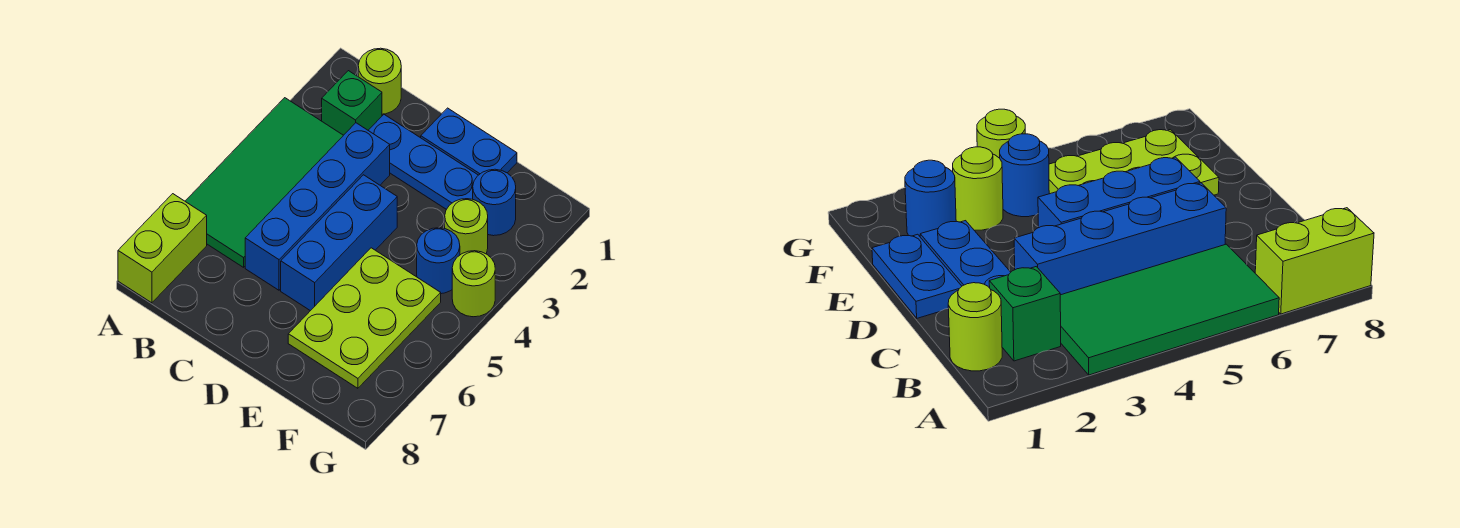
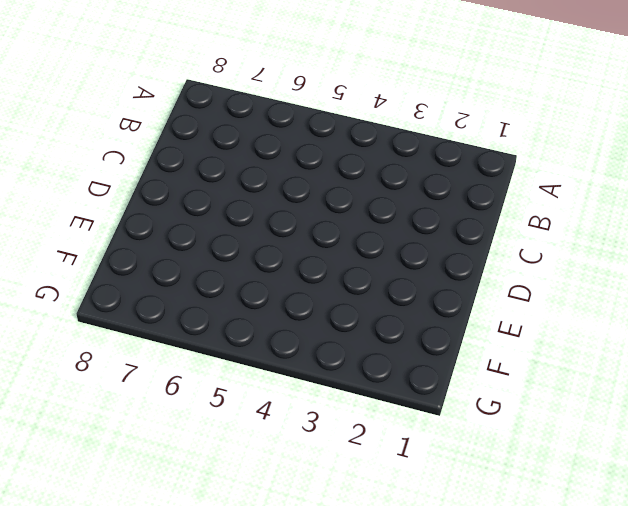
none -> green 2x4 tile [185,98,343,267]
none -> lime 1x2 brick [118,194,207,303]
none -> lime 1x1 round brick [358,48,401,114]

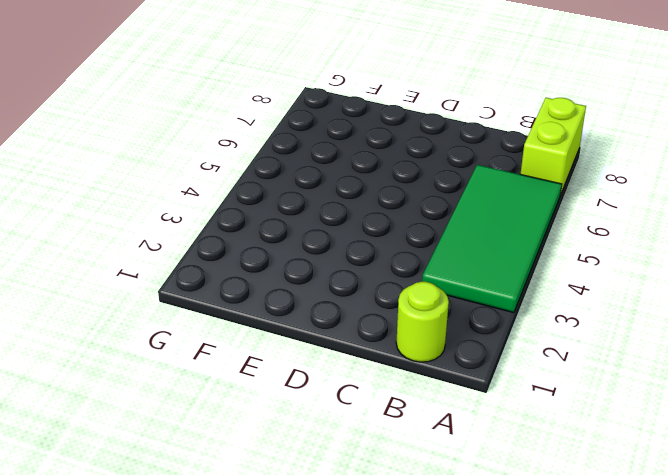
none -> green 1x1 brick [322,71,382,135]
none -> blue 1x3 plate [368,115,478,209]
none -> blue 1x4 brick [245,123,390,290]

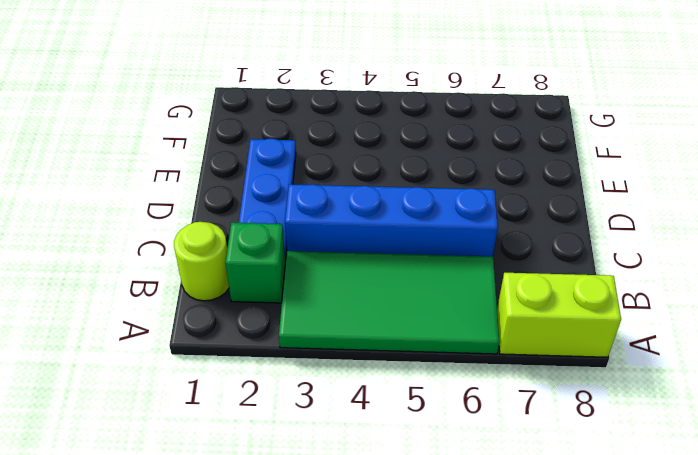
none -> blue 1x2 plate [421,108,517,175]
none -> blue 1x3 brick [281,175,397,311]
none -> lime 2x3 plate [288,248,441,388]

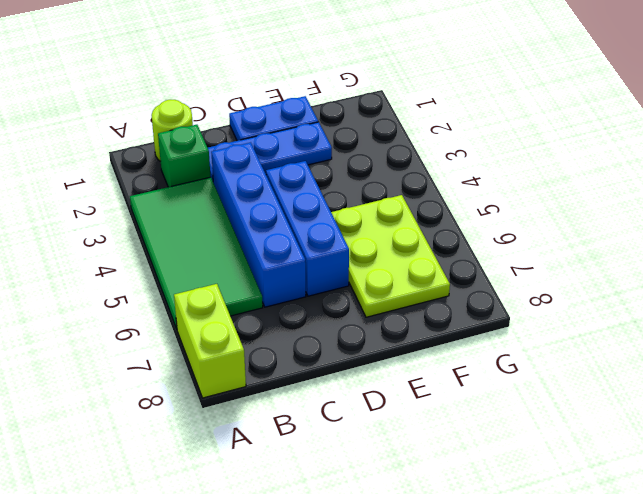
none -> blue 1x1 round brick [473,169,516,236]
none -> lime 1x1 round brick [445,199,488,255]
none -> blue 1x1 round brick [417,228,460,294]

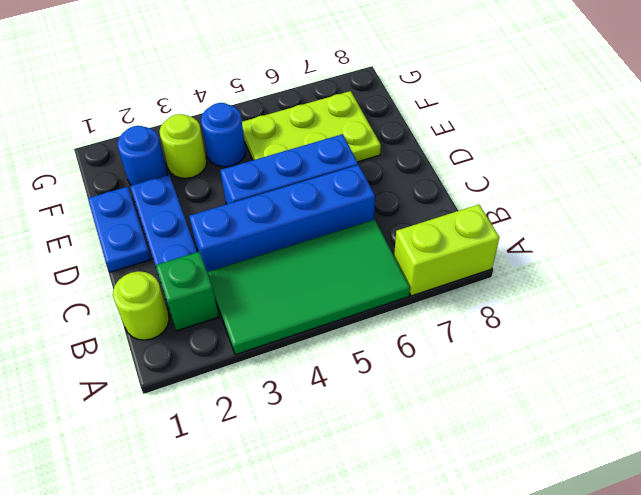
none -> lime 1x1 round brick [452,251,495,317]

